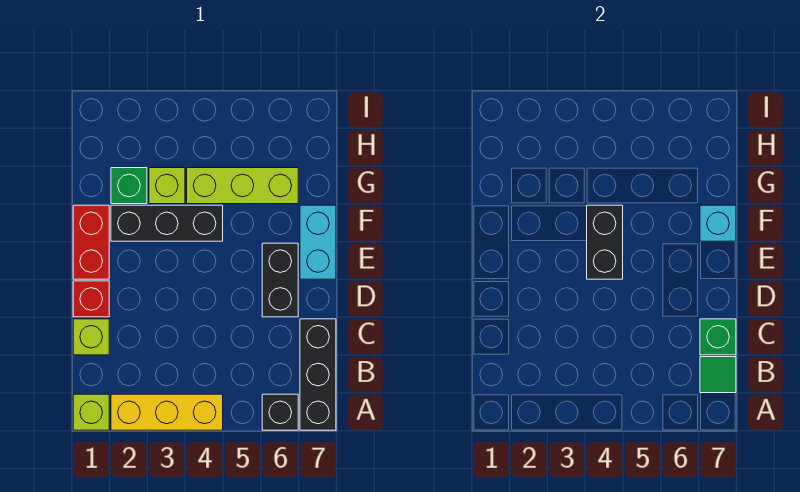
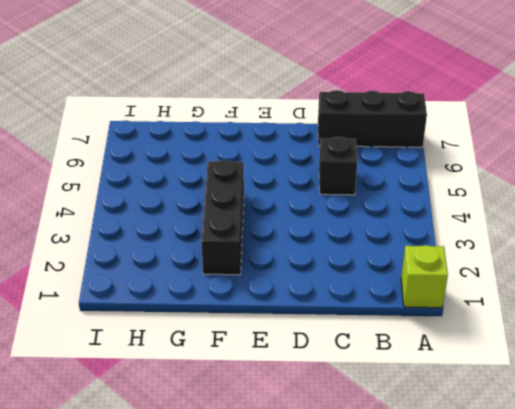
black 1x1 brick [319,137,357,195] -> black 1x1 brick moved to [262,394,298,430]
none -> yellow 1x3 brick [111,394,223,430]
none -> lime 1x1 brick [73,319,109,355]
none -> red 1x1 brick [73,281,109,317]

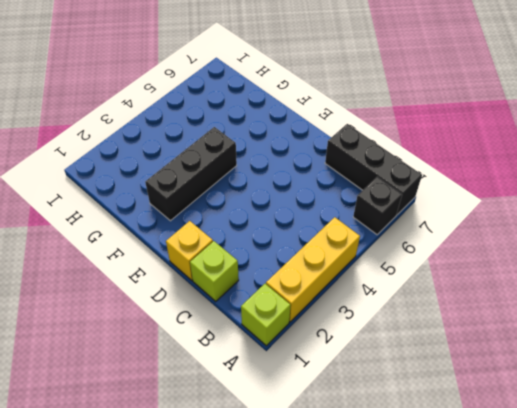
yellow 1x1 brick [166,221,213,280] -> red 1x1 brick [73,281,109,317]
none -> black 1x2 brick [262,243,298,317]
none -> red 1x2 brick [73,205,109,279]
none -> cyan 1x2 brick [300,205,336,279]

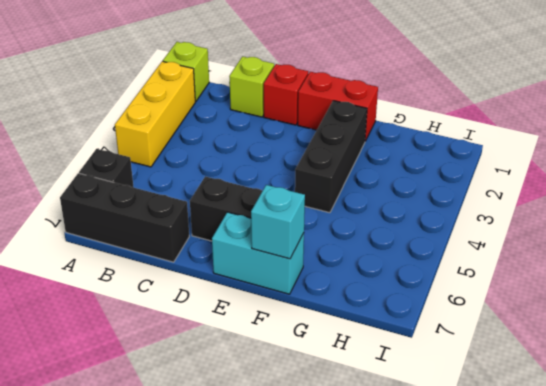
none -> green 1x1 brick [111,168,147,204]
none -> lime 1x1 brick [149,168,185,204]
none -> lime 1x3 brick [187,168,298,204]

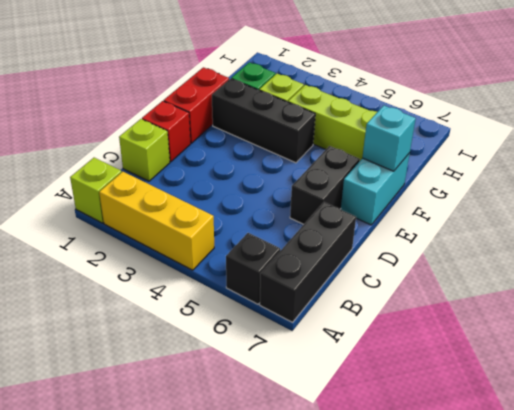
none -> green 1x1 tile [700,357,736,393]
none -> green 1x1 brick [700,319,736,355]
none -> black 1x2 brick [587,205,623,279]

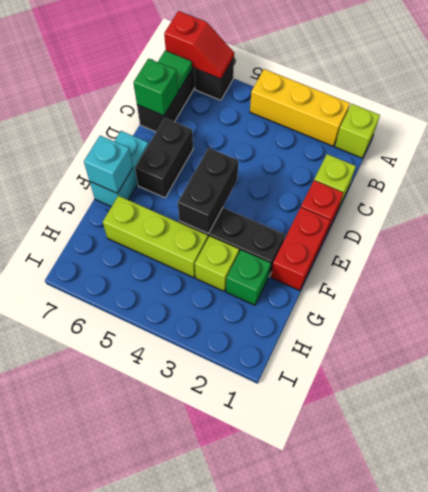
red 1x2 slope [164,11,234,79] -> none

